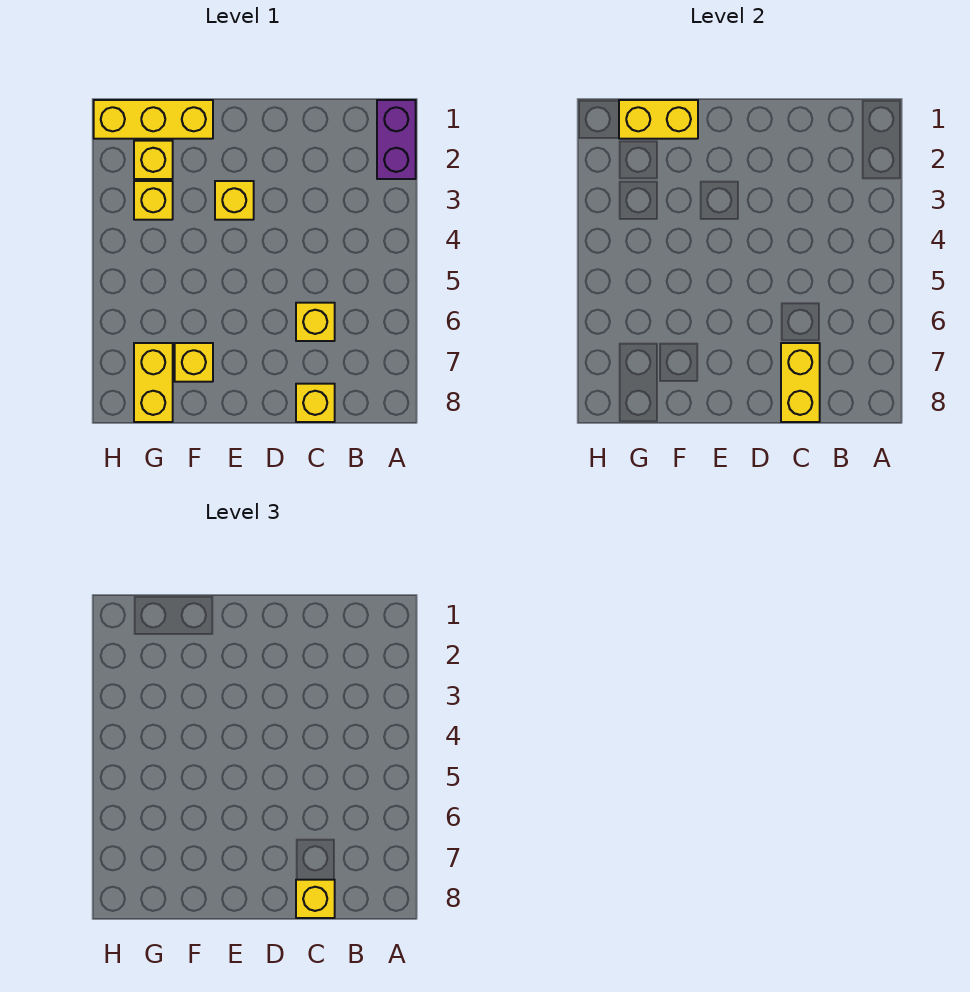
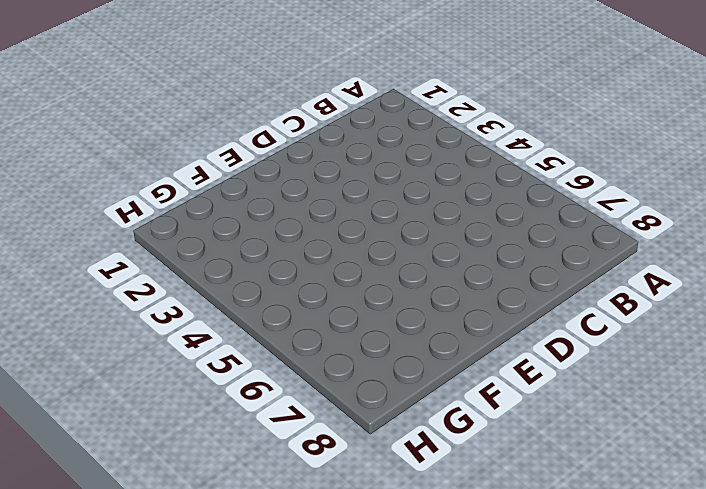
none -> purple 1x2 brick [377,100,416,179]
none -> yellow 1x1 brick [296,303,335,341]
none -> yellow 1x1 brick [296,384,335,422]

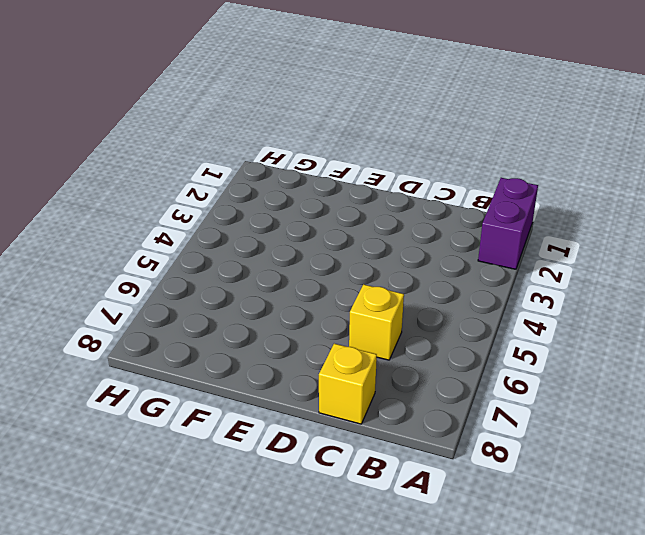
none -> yellow 1x1 brick [215,181,254,220]
none -> yellow 1x3 brick [94,100,213,139]
none -> yellow 1x1 brick [175,343,213,382]

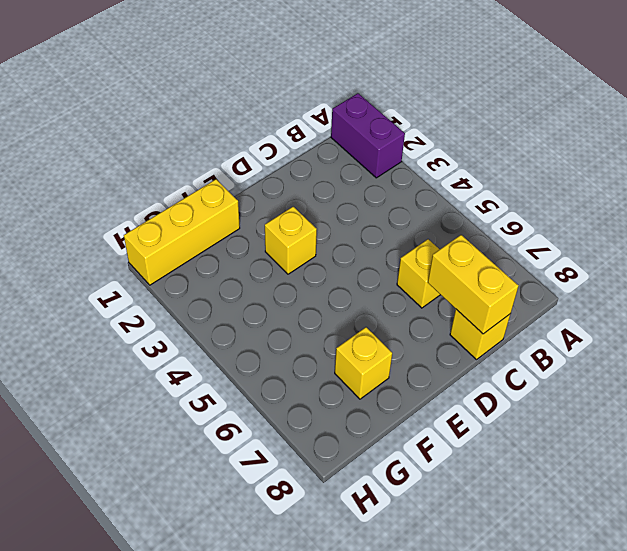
none -> yellow 1x1 brick [134,141,173,179]
none -> yellow 1x1 brick [134,181,173,220]
none -> yellow 1x2 brick [134,343,173,422]

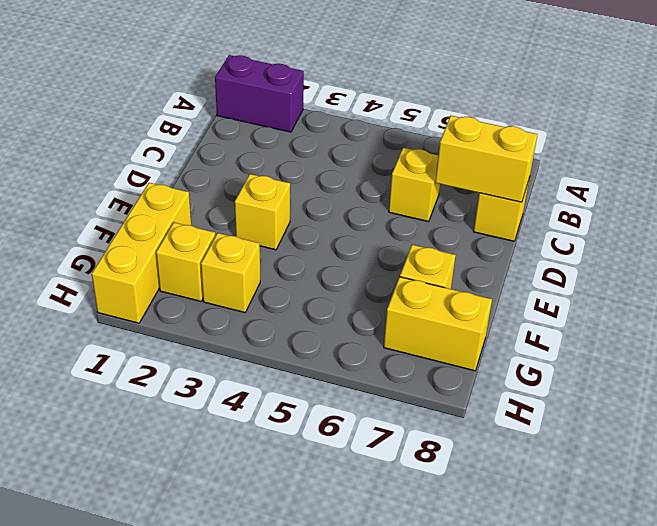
none -> yellow 1x2 brick [619,100,698,139]
none -> yellow 1x1 brick [296,880,335,918]

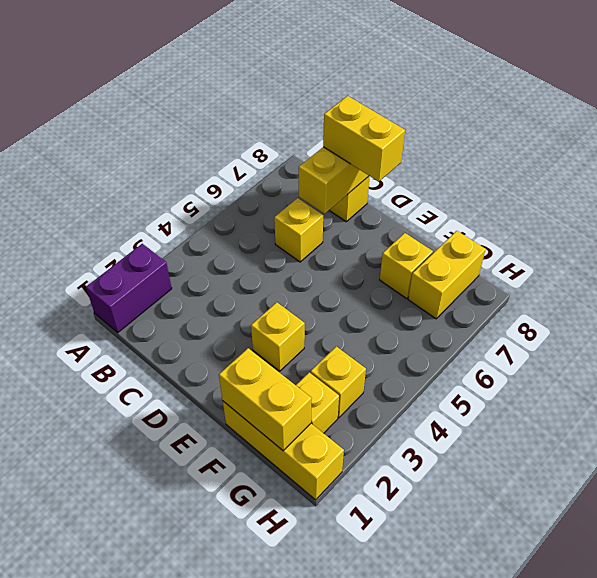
yellow 1x2 brick [323,96,405,182] -> yellow 1x1 brick [296,880,335,918]

